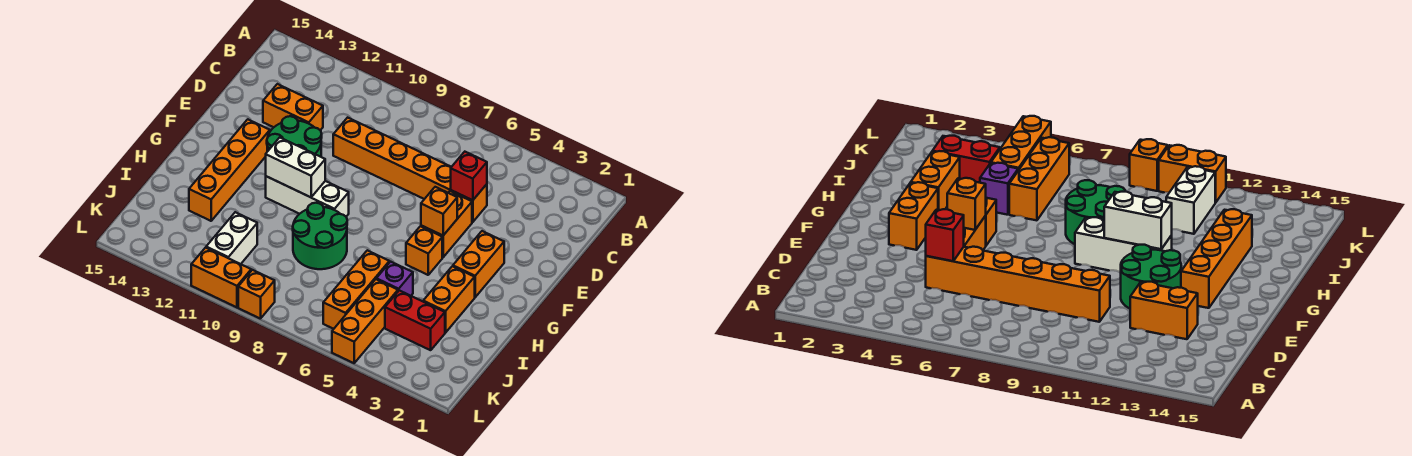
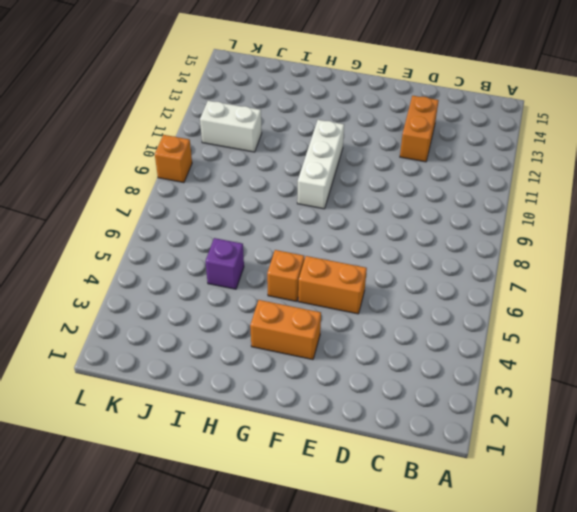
none -> orange 1x6 brick [333,118,487,222]
none -> green 2x2 round brick [267,116,322,157]
none -> orange 1x4 brick [189,119,270,221]

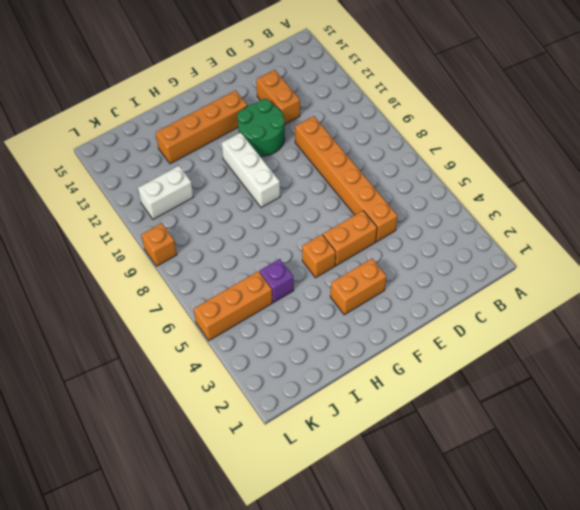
none -> orange 1x2 brick [423,266,475,333]
none -> green 2x2 round brick [293,203,347,269]
none -> orange 1x3 brick [323,250,389,329]

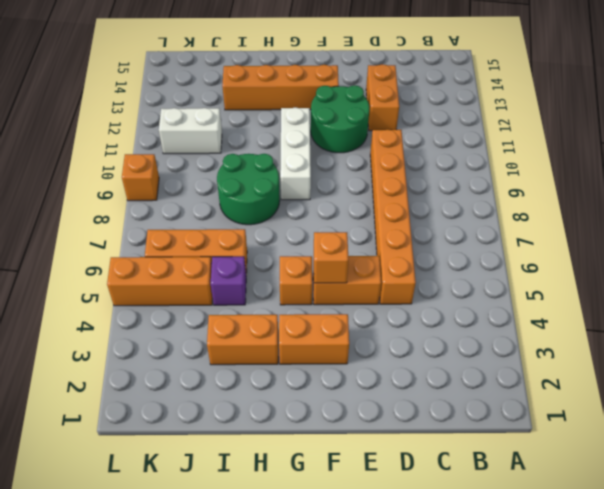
none -> red 1x2 brick [385,290,445,350]
none -> orange 1x2 brick [191,248,251,307]
none -> red 1x1 brick [451,152,487,200]

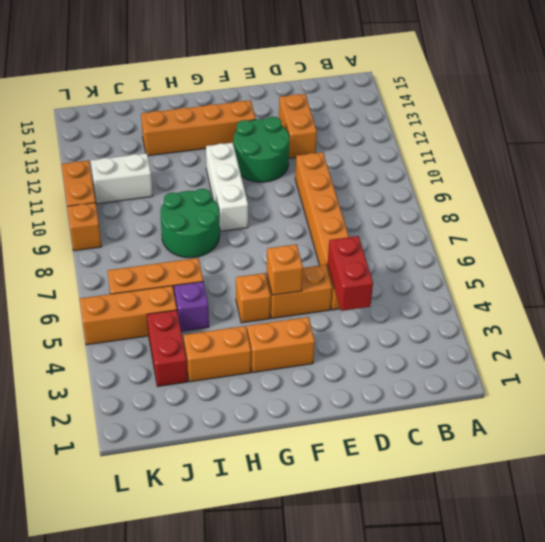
red 1x2 brick [328,236,373,311] -> red 1x1 brick [451,152,487,200]
none -> white 1x2 brick [266,137,325,197]

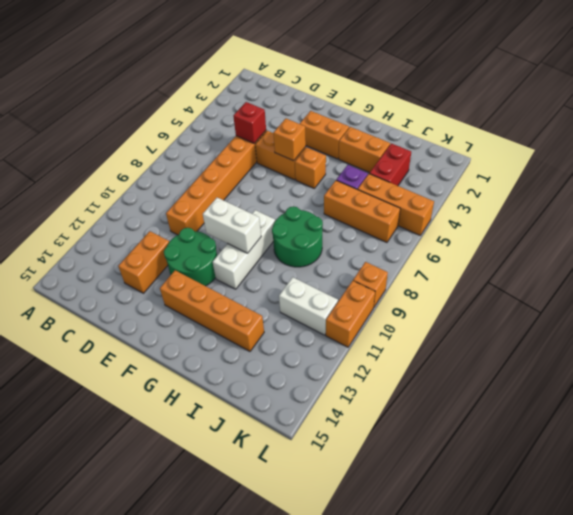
white 1x2 brick [203,198,261,253] -> white 1x2 brick turned to [266,137,325,197]

